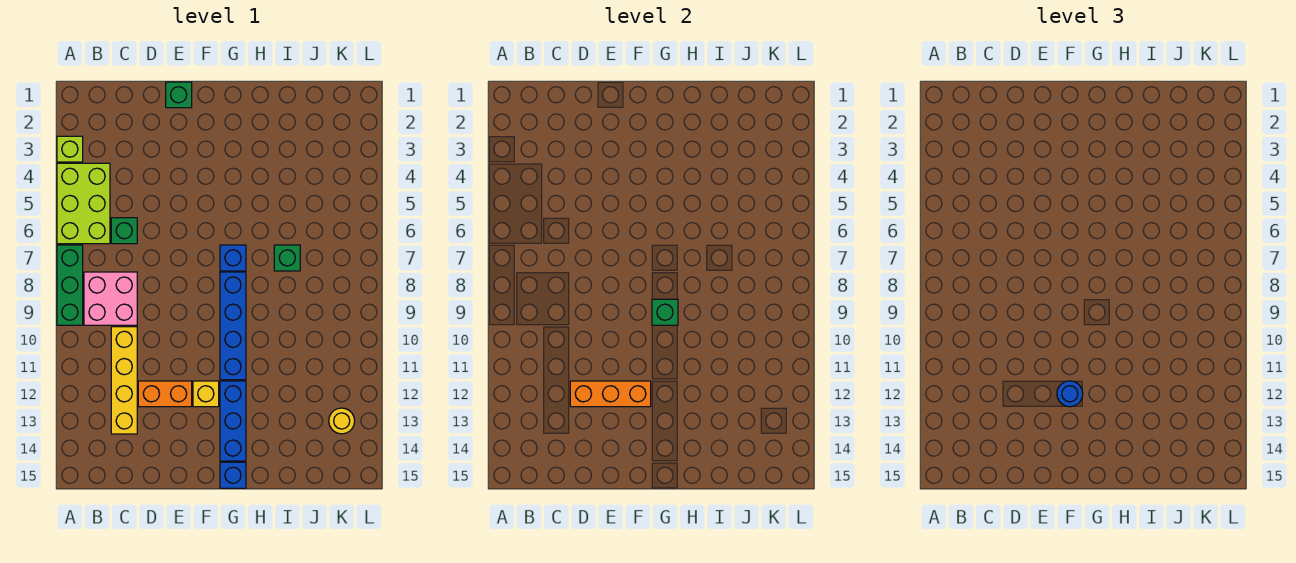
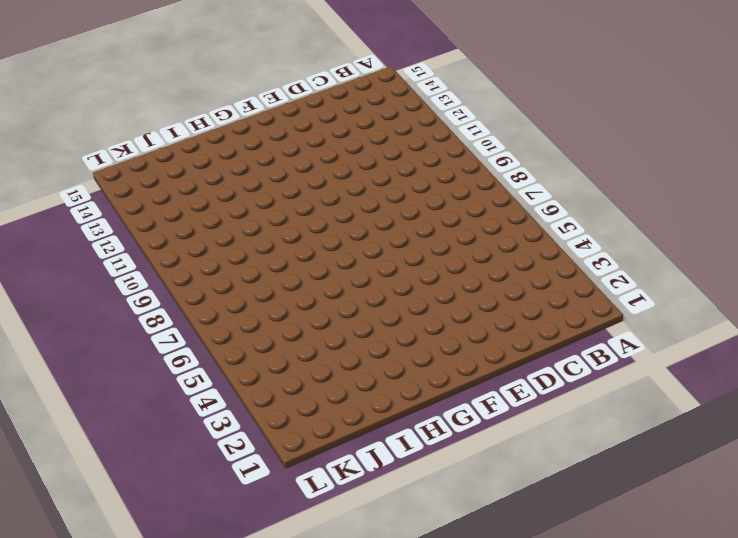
none -> lime 1x1 brick [57,136,83,162]
none -> lime 2x3 brick [57,163,110,244]
none -> green 1x3 brick [57,245,83,325]

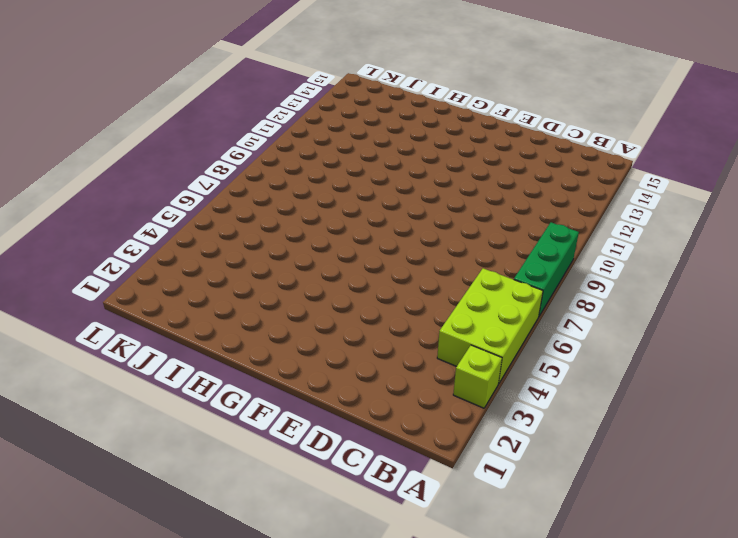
none -> pink 2x2 brick [84,272,137,325]
none -> green 1x1 brick [111,218,137,244]
none -> yellow 1x4 brick [111,327,137,434]

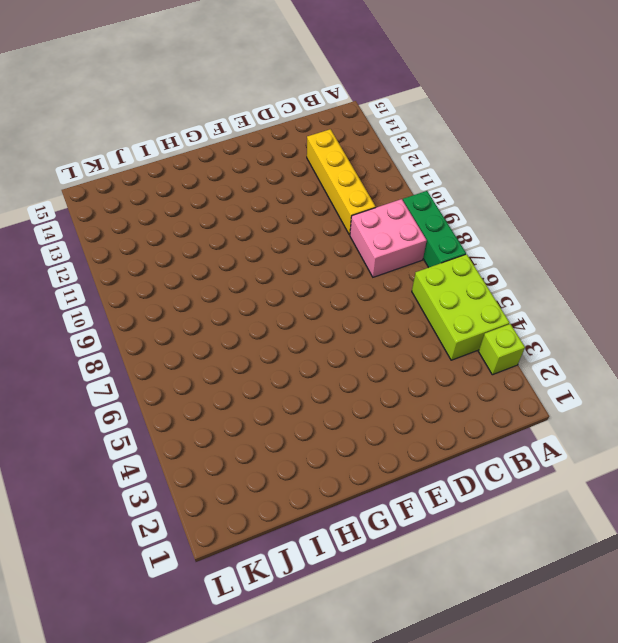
none -> green 1x1 brick [111,218,137,244]
none -> orange 1x2 brick [138,381,192,407]
none -> green 1x1 brick [166,82,192,108]

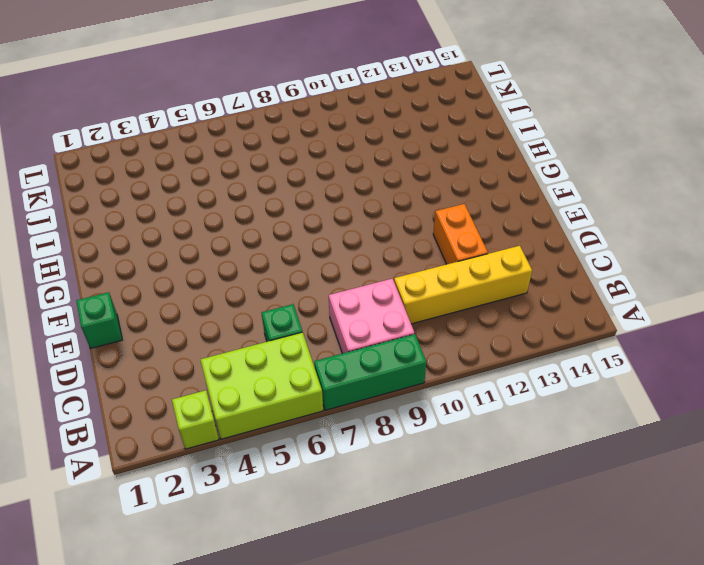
none -> yellow 1x1 brick [193,381,219,407]
none -> blue 1x1 brick [220,245,246,271]
none -> blue 1x4 brick [220,272,246,380]

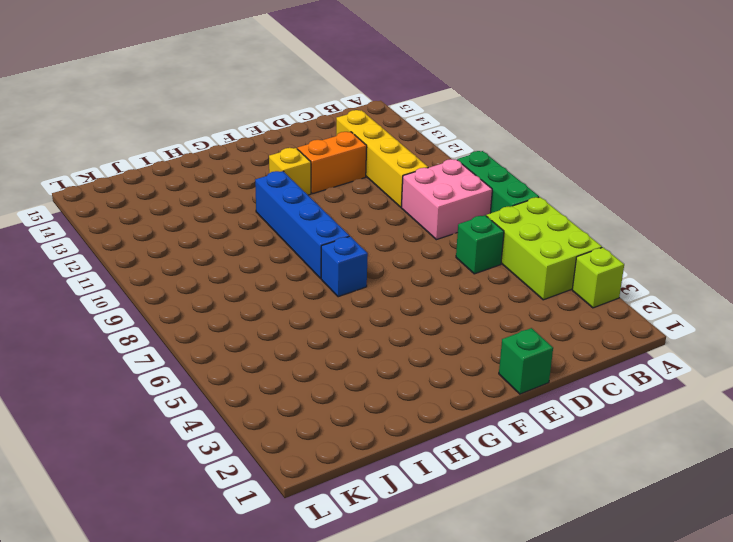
none -> blue 1x3 brick [220,381,246,461]
none -> blue 1x1 brick [220,462,246,488]
none -> green 1x1 brick [274,245,300,271]

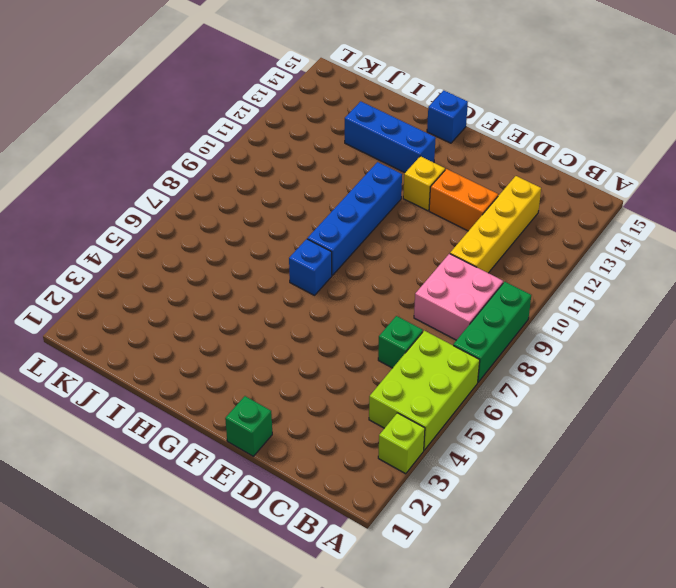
blue 1x3 brick [345,101,436,173] -> blue 1x3 brick turned to [220,381,246,461]
none -> green 1x1 brick [274,245,300,271]
none -> yellow 1x1 round brick [329,408,355,434]
none -> orange 1x3 brick [570,381,651,407]

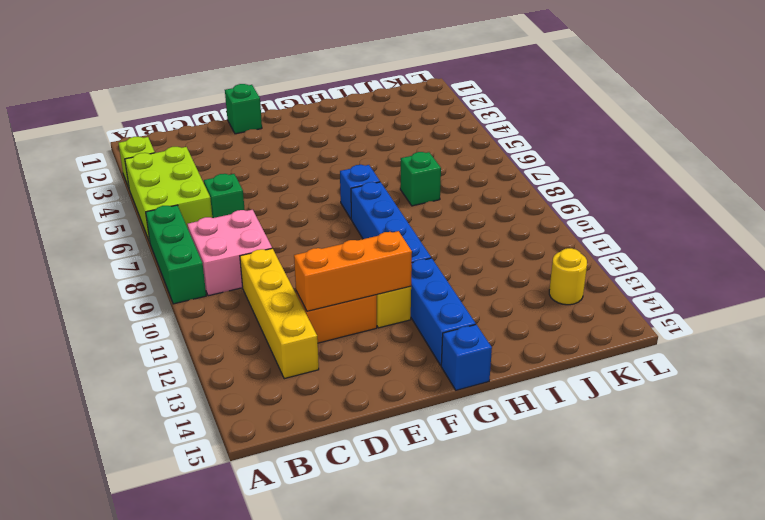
none -> green 1x1 brick [652,299,678,325]
none -> blue 1x1 round brick [1057,381,1083,407]

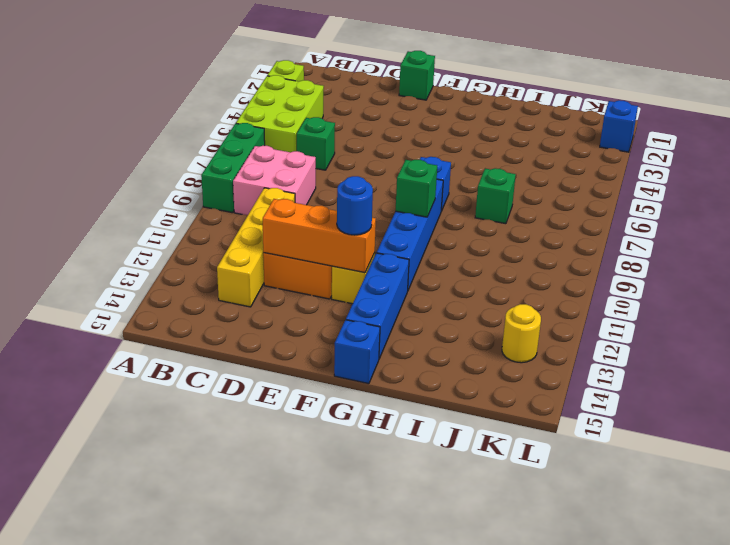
blue 1x1 brick [600,100,638,152] -> none

